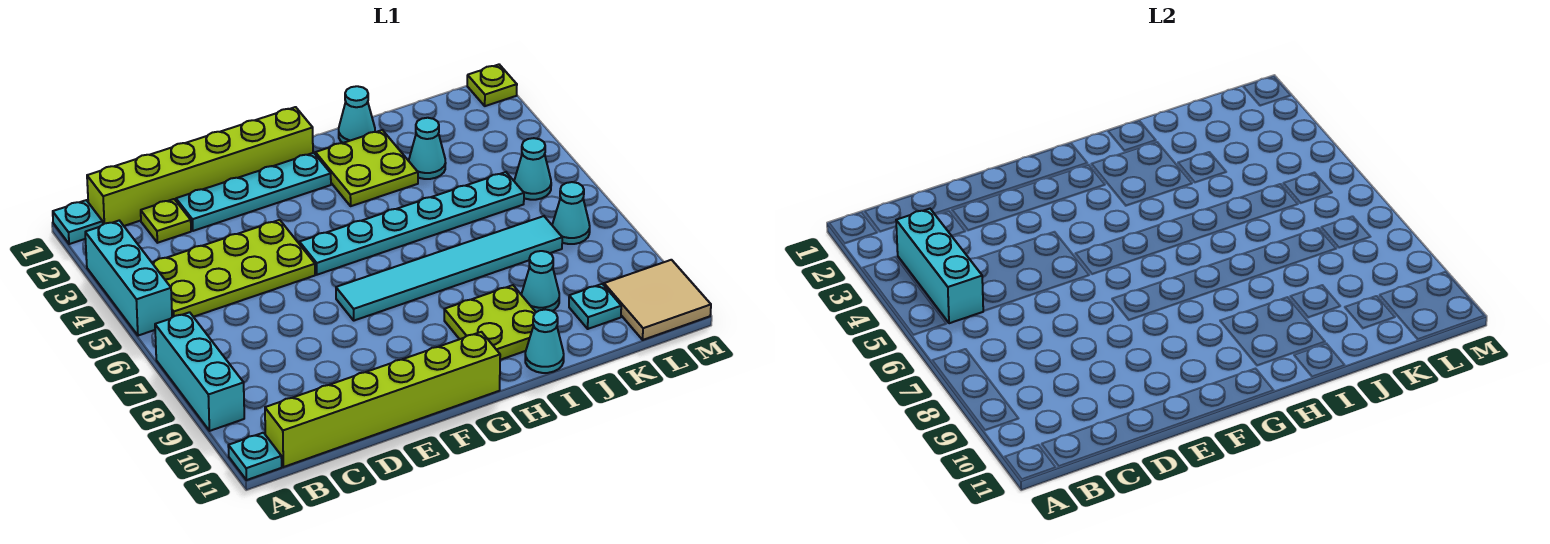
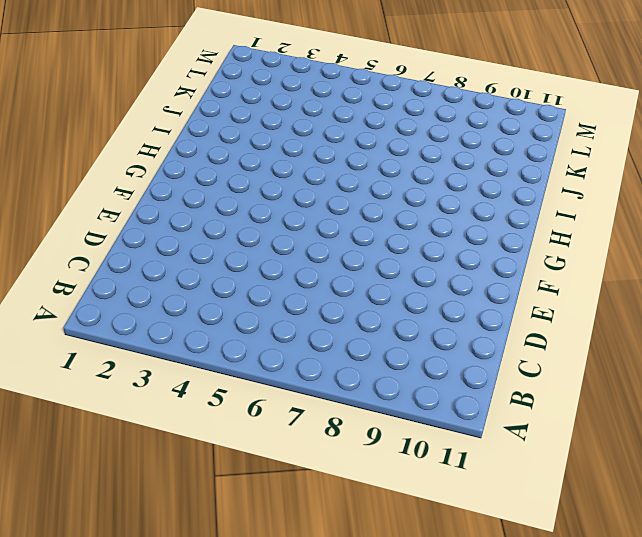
none -> cyan 1x1 plate [53,200,103,244]
none -> cyan 1x3 brick [85,221,172,336]
none -> cyan 1x3 brick [155,312,244,431]

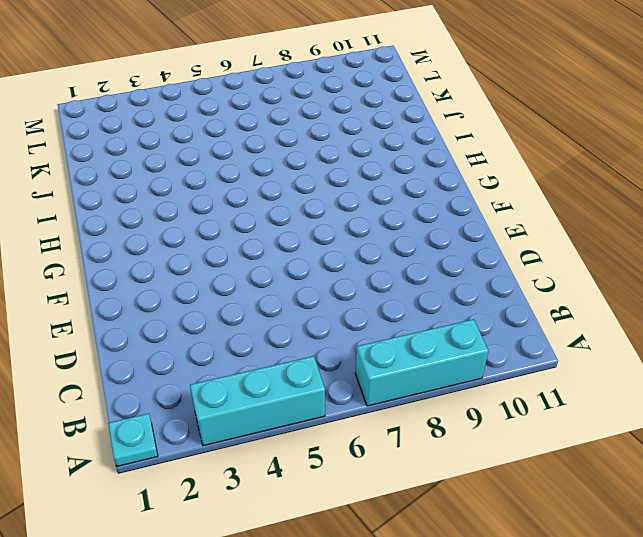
none -> cyan 1x1 plate [228,433,282,480]
none -> lime 1x6 brick [87,107,313,226]
none -> lime 2x4 plate [152,220,315,317]

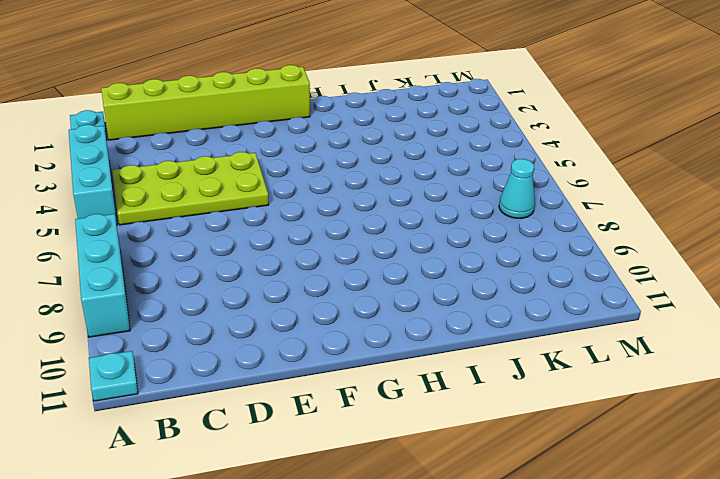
none -> lime 1x6 brick [265,332,500,467]
none -> lime 1x1 plate [141,199,191,243]
none -> cyan 1x4 plate [176,153,331,231]

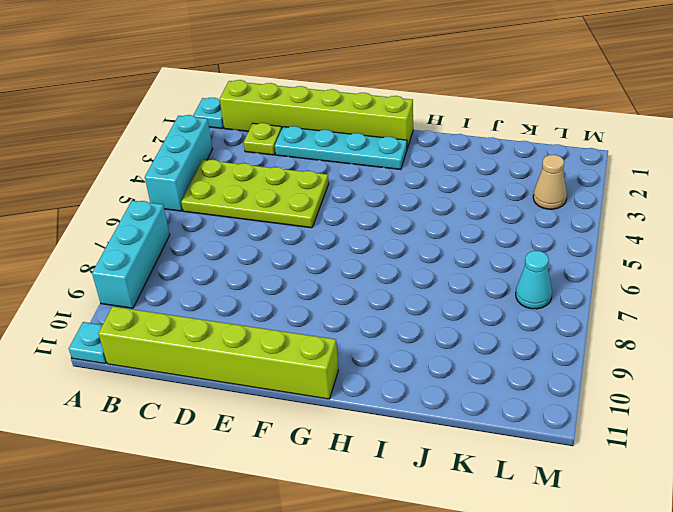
tan 1x1 cone [533,155,567,209] -> none
none -> cyan 1x6 plate [299,172,524,275]
none -> cyan 1x6 tile [336,216,562,321]
none -> lime 2x2 plate [315,130,418,206]

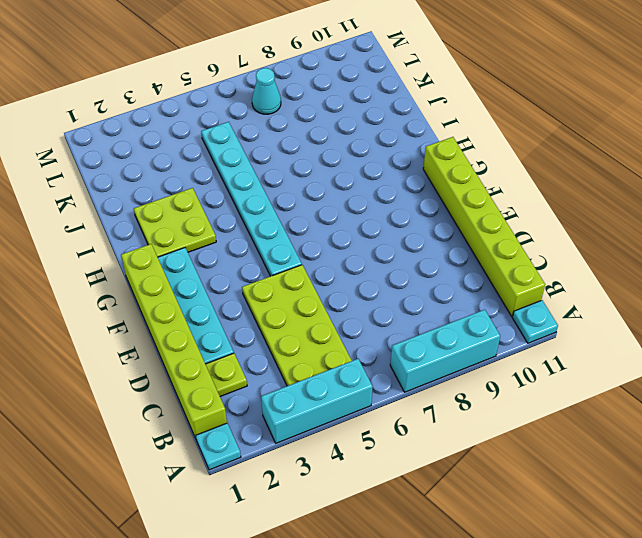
none -> cyan 1x6 tile [336,216,562,321]
none -> lime 2x2 plate [444,285,536,360]
none -> cyan 1x1 cone [339,86,375,143]

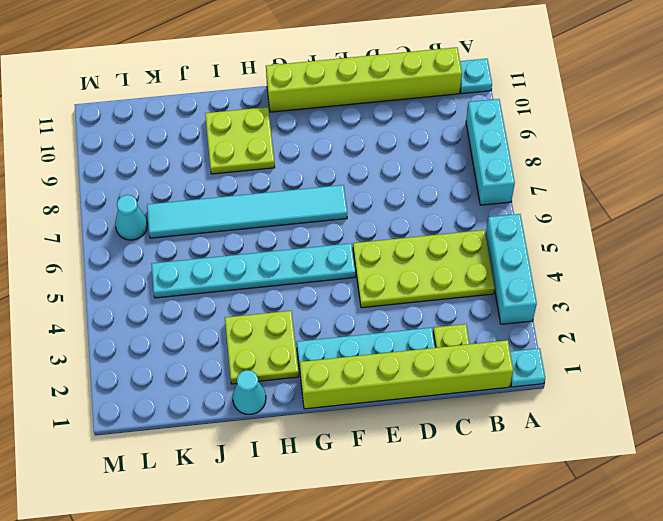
none -> cyan 1x1 cone [525,309,564,373]
none -> cyan 1x1 cone [409,118,446,179]
none -> cyan 1x1 cone [522,251,559,312]

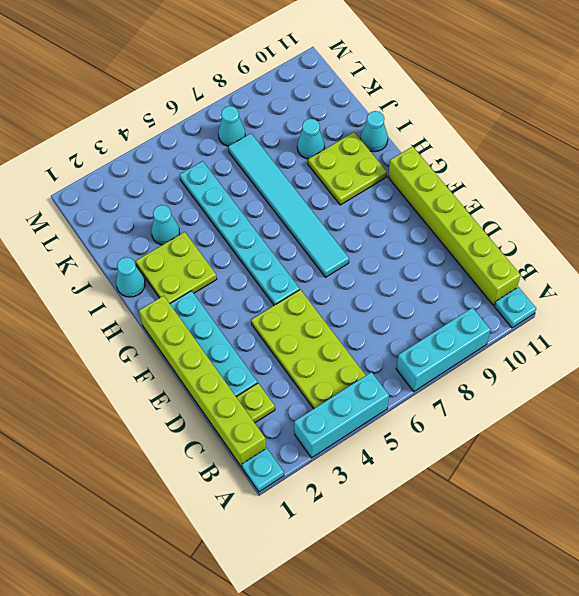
none -> cyan 1x1 plate [569,284,621,329]
none -> cyan 1x1 cone [514,138,551,200]
none -> tan 2x2 tile [604,260,711,340]

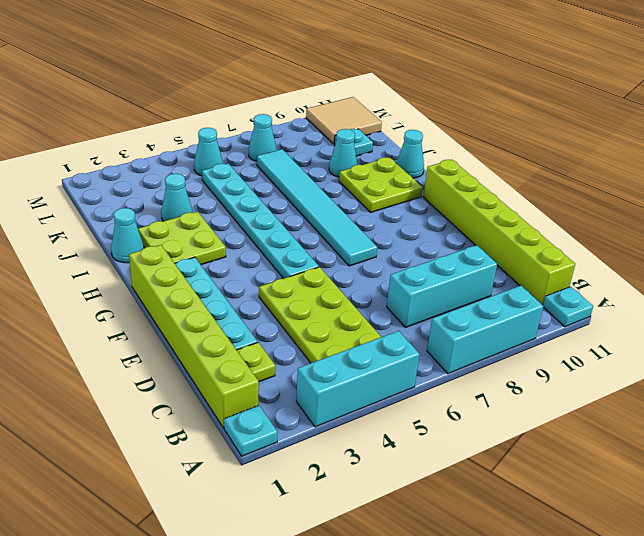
cyan 1x3 brick [387,245,497,327] -> cyan 1x3 brick moved to [896,209,983,323]
none -> lime 1x1 plate [467,65,517,106]

